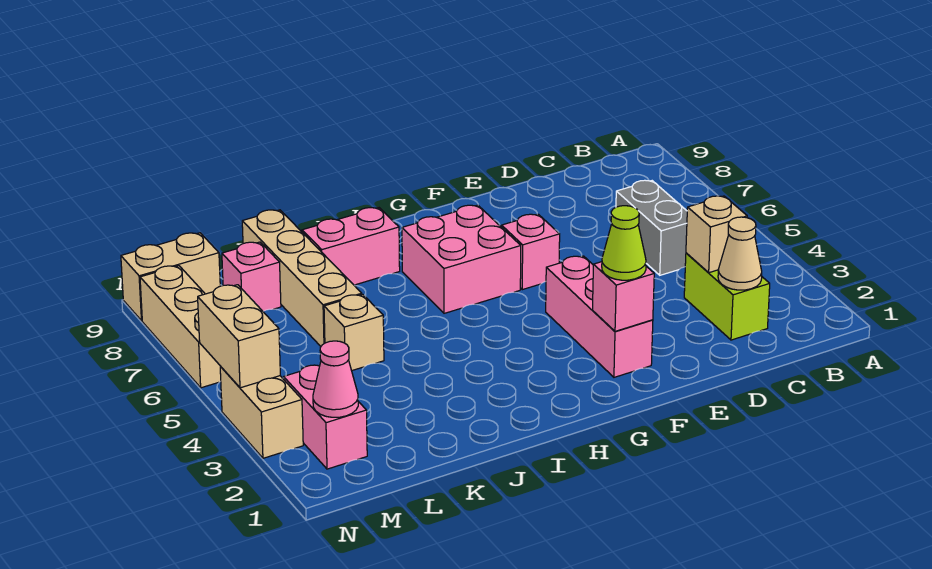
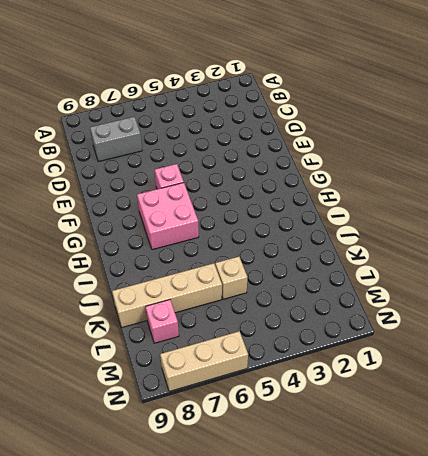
grey 1x2 brick [90,117,142,162] -> grey 1x2 brick moved to [616,180,687,275]
none -> lime 1x2 brick [684,253,770,340]
none -> pink 1x3 brick [546,256,653,377]
none -> pink 1x2 brick [302,208,400,285]

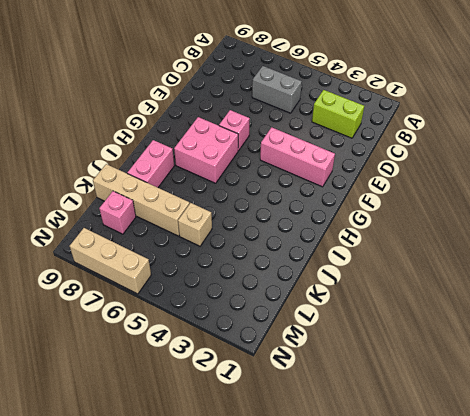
none -> pink 1x2 brick [284,365,367,469]
none -> tan 1x2 brick [121,233,220,321]
none -> tan 1x2 brick [220,366,303,458]

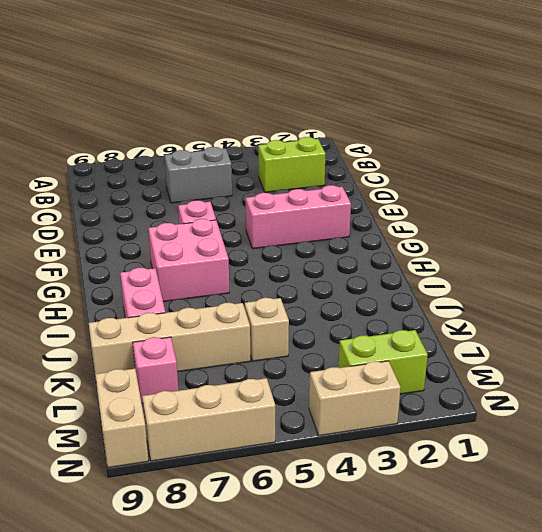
lime 1x2 brick [339,330,428,394] -> pink 1x2 brick [284,365,367,469]
none -> tan 1x1 cone [718,217,762,290]
none -> tan 1x1 brick [686,196,747,273]
none -> pink 1x1 brick [593,262,654,331]

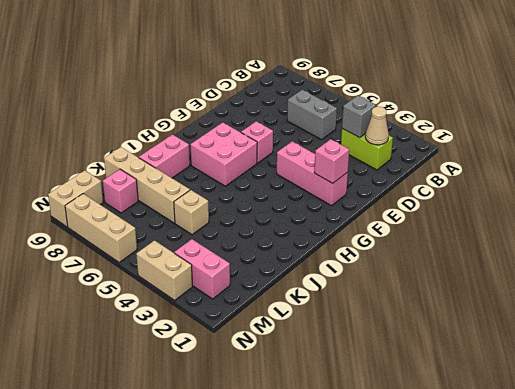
grey 1x1 brick [342,96,376,138] -> tan 1x1 brick [686,196,747,273]
none -> pink 1x1 cone [313,341,358,417]
none -> tan 1x2 brick [198,285,280,388]
none -> lime 1x1 cone [602,206,646,280]

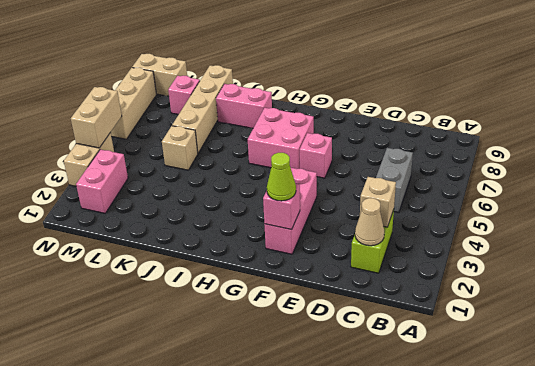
none -> pink 1x1 cone [313,341,358,417]

